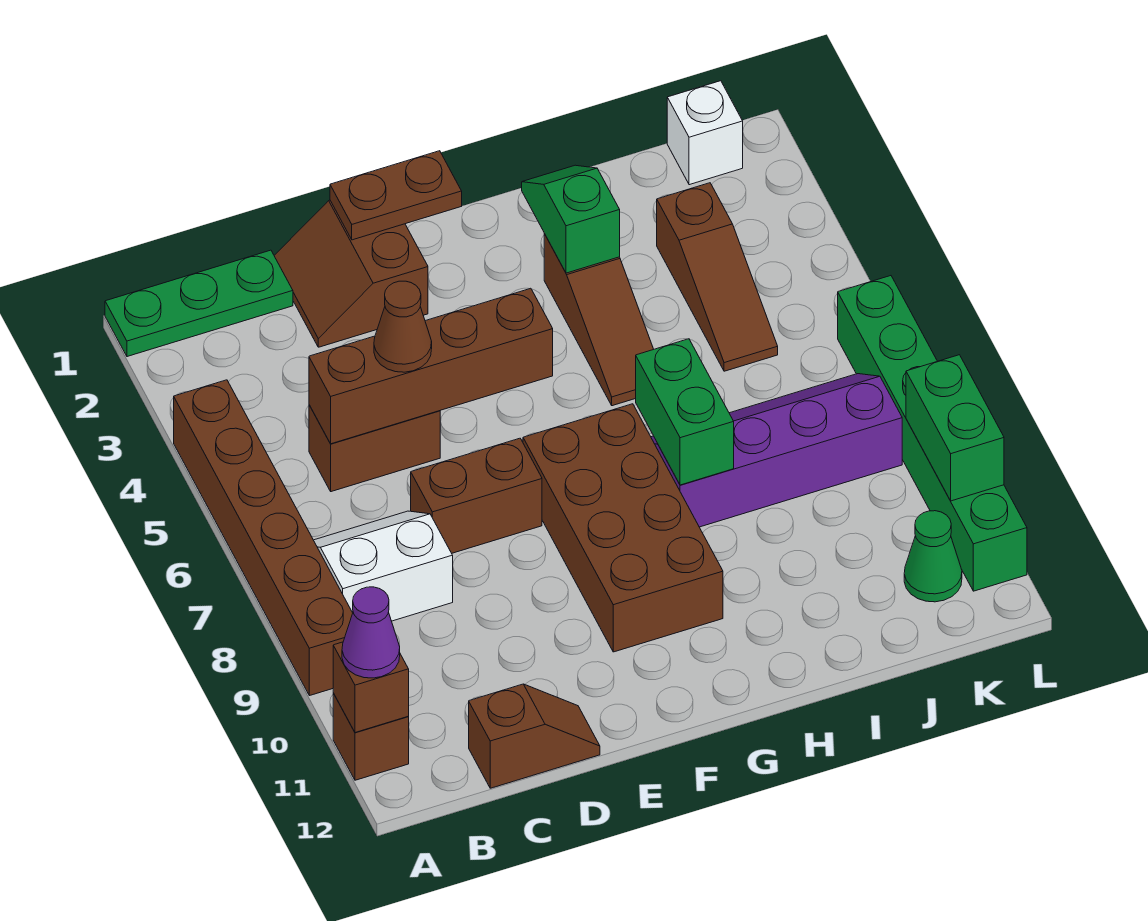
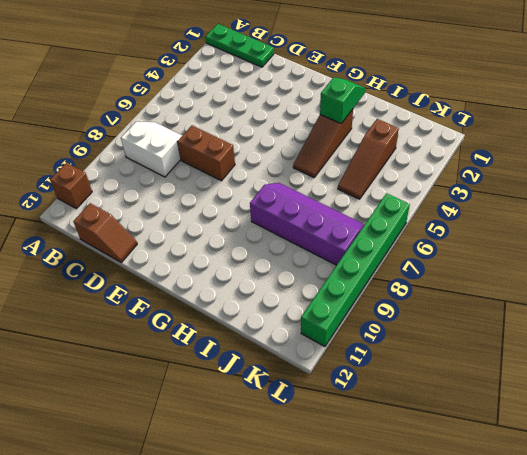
none -> brown 1x6 brick [174,380,353,696]
none -> brown 1x2 brick [309,405,440,492]
none -> brown 2x2 slope [274,200,428,347]

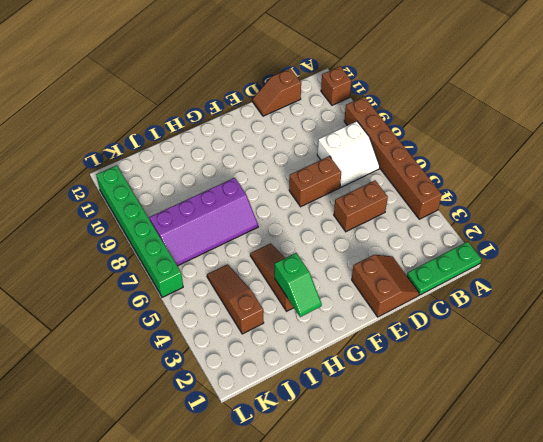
none -> brown 2x4 brick [523,404,723,652]
none -> white 1x1 brick [667,81,743,185]
none -> green 1x1 cone [904,511,962,602]

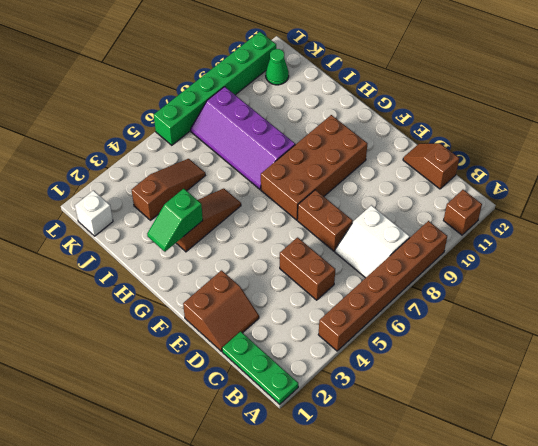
none -> brown 1x1 brick [333,642,409,733]
none -> brown 1x4 brick [309,288,553,444]
none -> brown 1x2 plate [330,151,462,240]

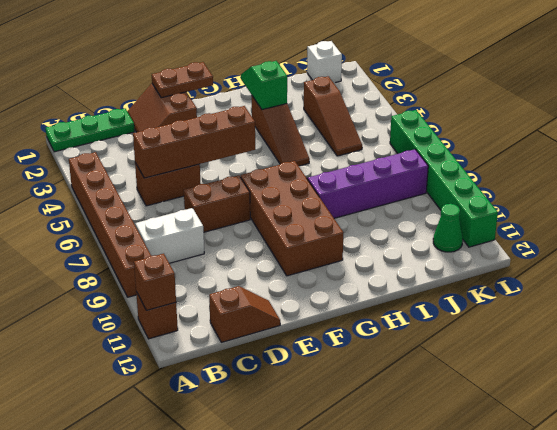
none -> green 1x2 brick [636,339,734,485]
none -> green 1x2 brick [906,355,1004,501]
none -> purple 1x1 cone [342,587,400,678]

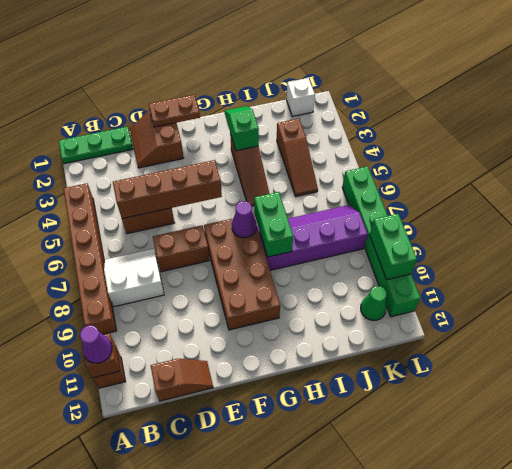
purple 1x1 cone [232,201,257,238] -> none
none -> brown 1x1 cone [374,281,432,372]

